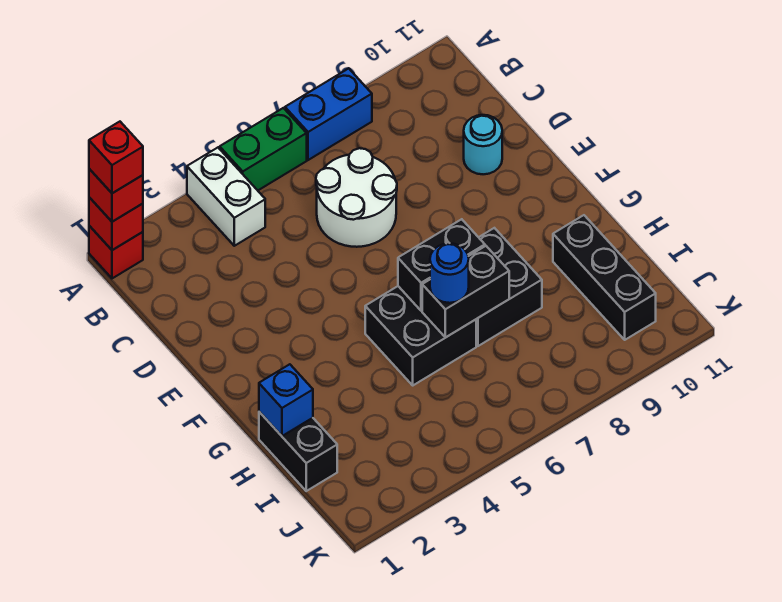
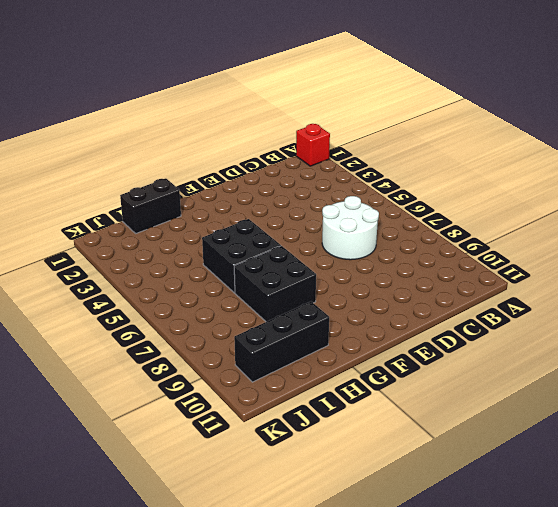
none -> white 1x2 brick [187,148,265,246]
none -> green 1x2 brick [220,108,307,190]
none -> blue 1x2 brick [285,68,372,160]

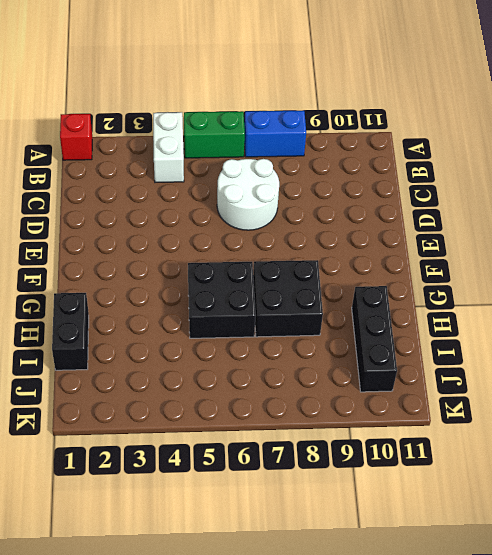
none -> cyan 1x1 round brick [464,115,502,174]
none -> red 1x1 brick [89,197,143,250]
none -> black 1x2 brick [398,219,485,311]

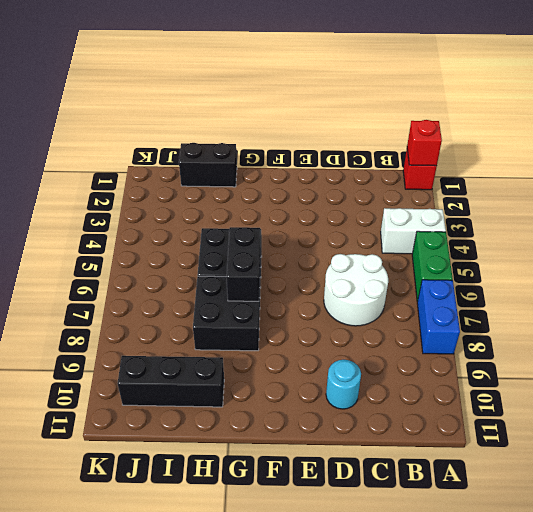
none -> blue 1x1 brick [259,364,313,436]
none -> black 1x2 brick [422,246,509,337]
none -> red 1x1 brick [89,169,143,222]

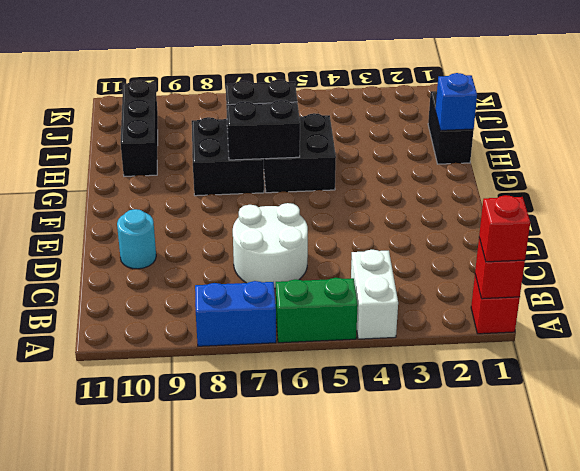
none -> blue 1x1 round brick [430,243,469,303]
none -> red 1x1 brick [89,122,143,193]

